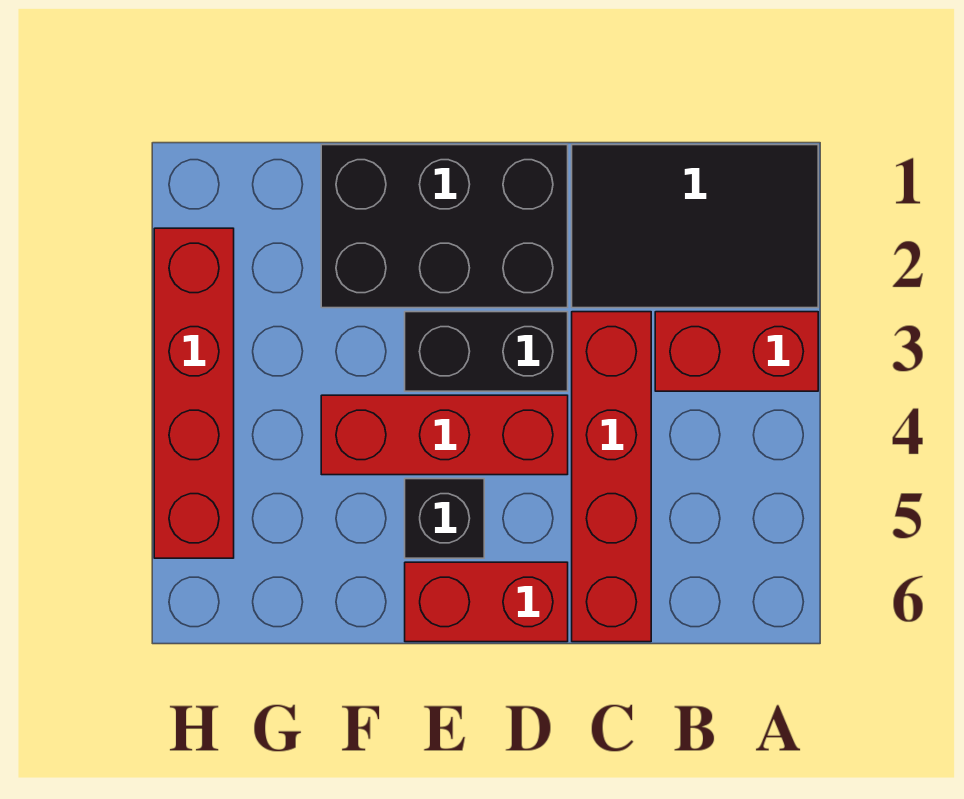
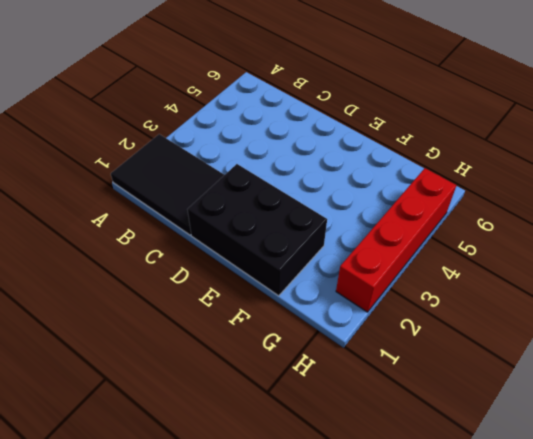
none -> red 1x2 brick [655,312,818,391]
none -> red 1x4 brick [572,312,651,642]

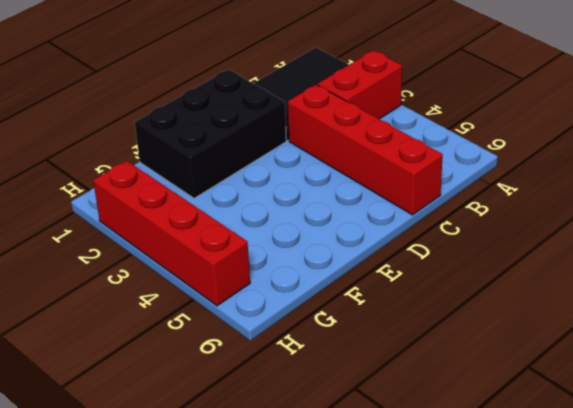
none -> black 1x2 brick [405,312,568,391]
none -> red 1x3 brick [321,395,568,475]

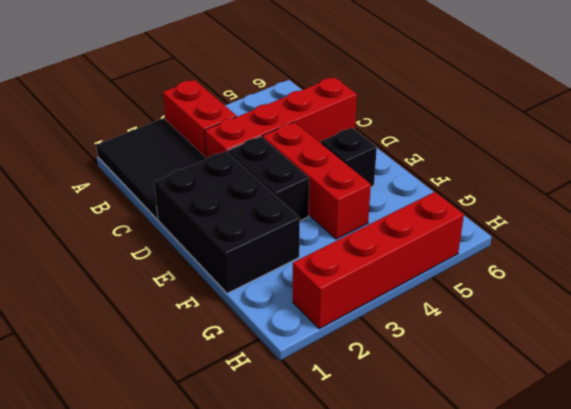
none -> red 1x2 brick [405,562,568,642]

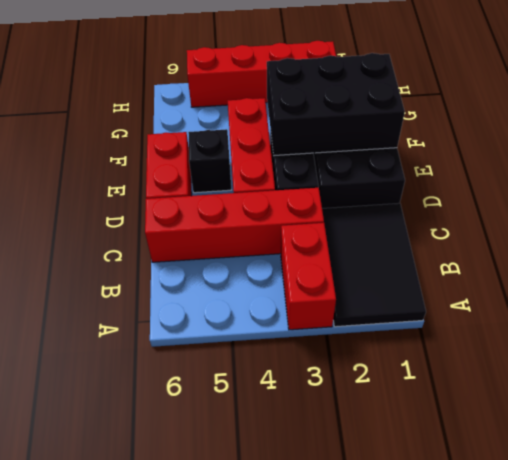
black 2x3 brick [267,53,405,156] -> none

